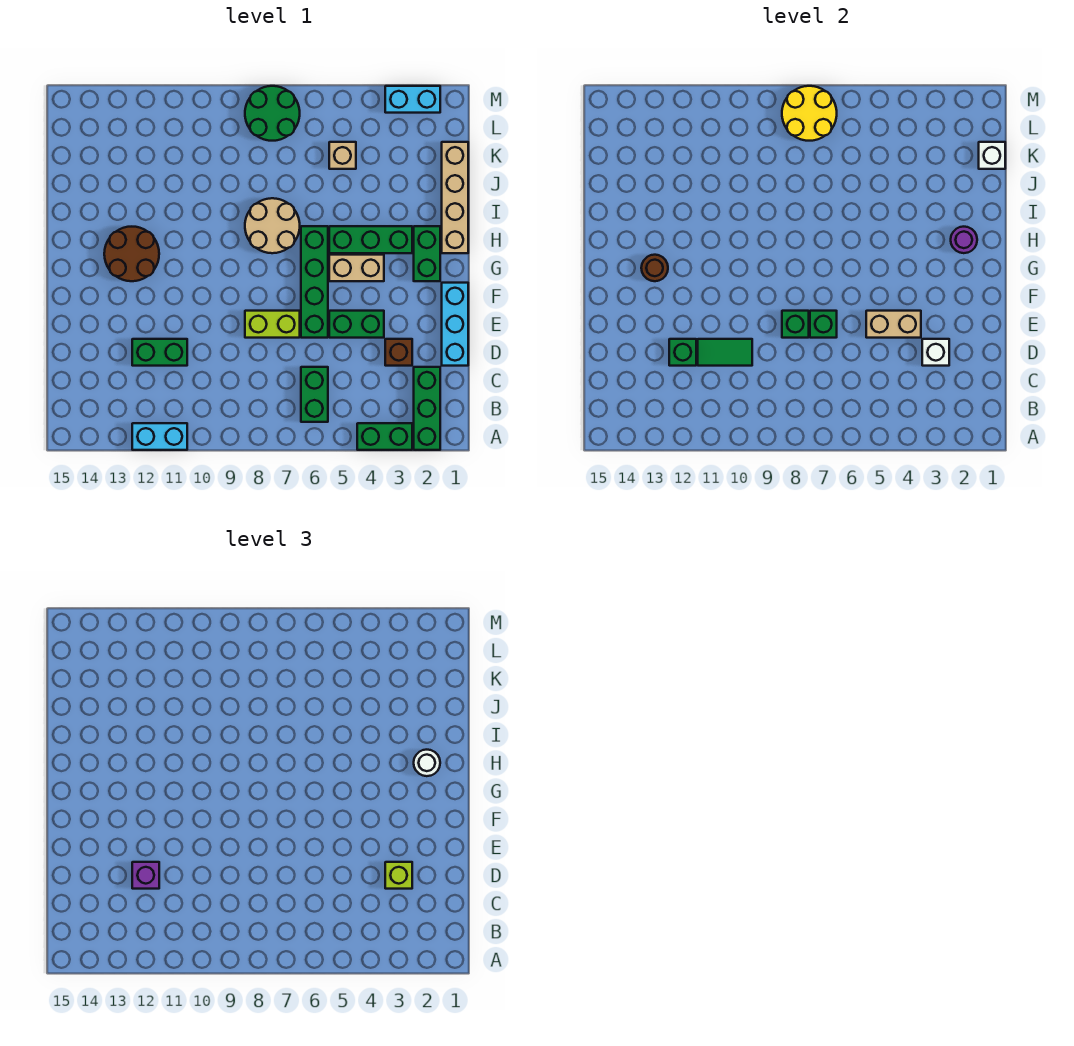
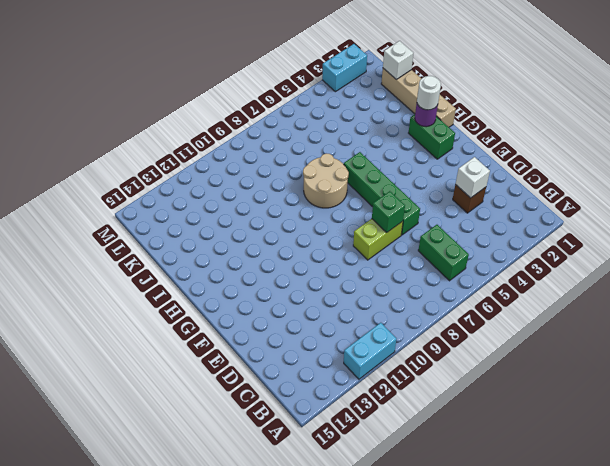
none -> green 1x3 brick [414,367,440,450]
none -> green 1x2 brick [357,423,412,450]
none -> cyan 1x3 brick [442,283,468,366]
none -> green 1x2 brick [132,339,187,366]

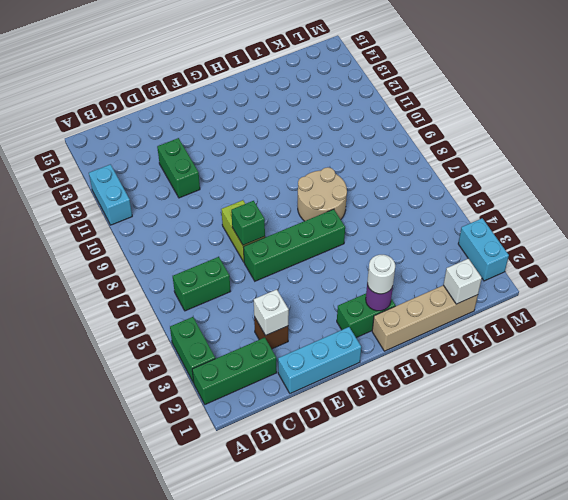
none -> green 1x2 brick [329,311,384,338]
none -> tan 1x2 brick [329,255,384,281]
none -> brown 2x2 round brick [104,227,159,281]
none -> green 1x3 brick [329,226,412,253]

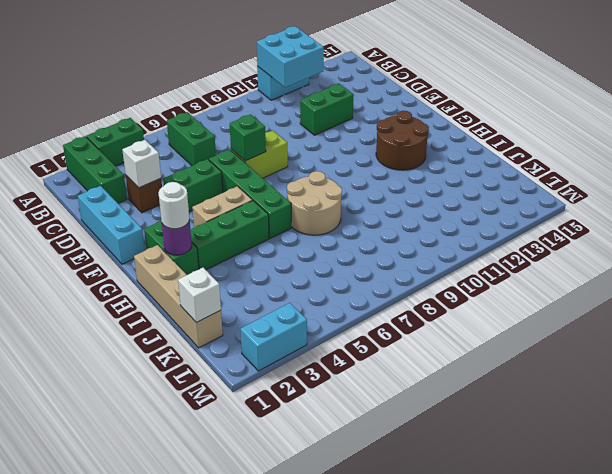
cyan 2x2 brick [257,26,324,87] -> none
none -> tan 1x1 brick [329,142,356,169]
none -> green 2x2 round brick [245,86,300,141]
none -> green 1x2 tile [698,339,752,366]
none -> green 1x1 brick [669,339,696,366]

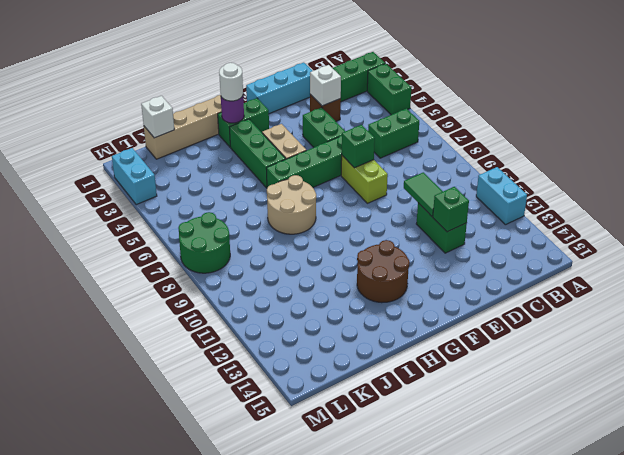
none -> tan 1x1 brick [329,142,356,169]
none -> tan 1x2 brick [866,311,921,338]
none -> green 1x1 brick [782,311,809,338]
none -> brown 1x1 round brick [641,255,668,281]

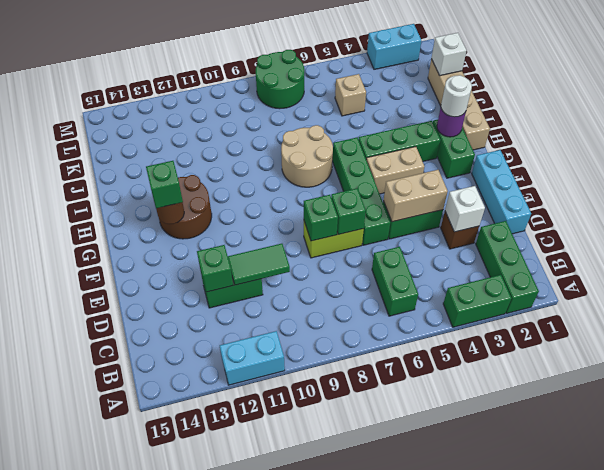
green 1x1 brick [146,161,183,208] -> none
none -> yellow 2x2 round brick [782,86,837,141]
none -> lime 1x1 brick [385,862,412,889]
none -> purple 1x1 brick [132,862,159,889]

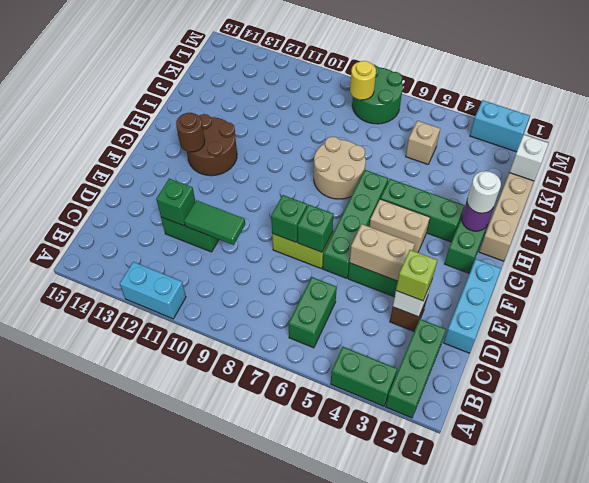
yellow 1x1 round brick [350,61,376,100] -> yellow 2x2 round brick [782,86,837,141]
none -> purple 1x1 brick [132,862,159,889]

